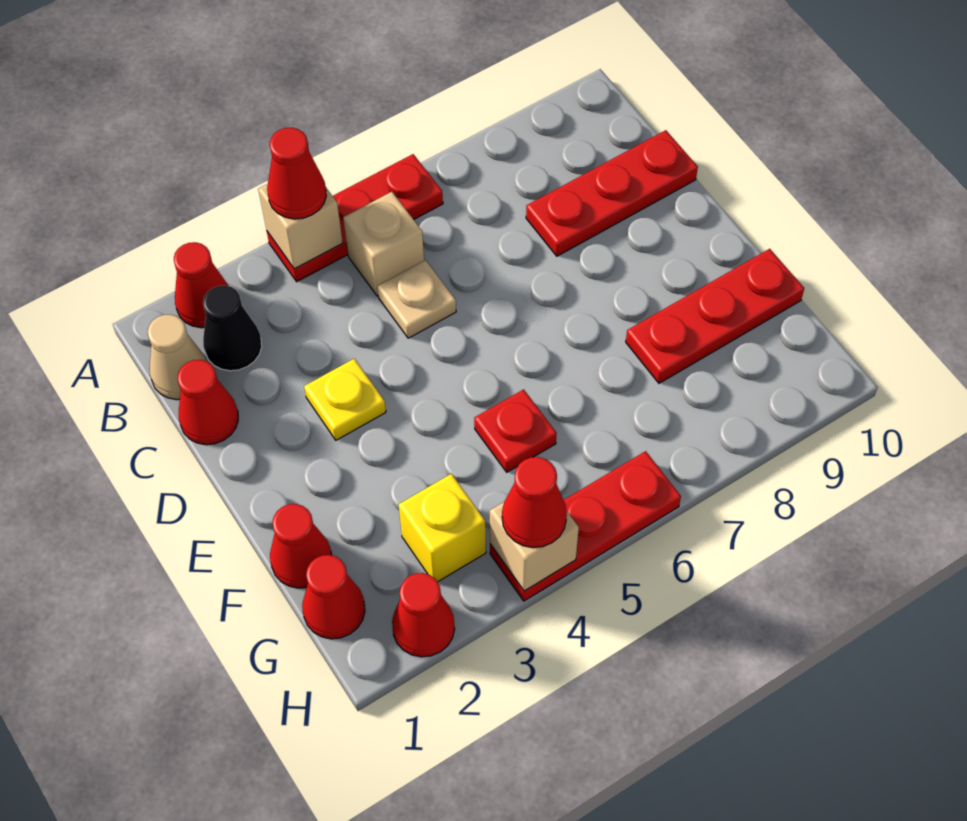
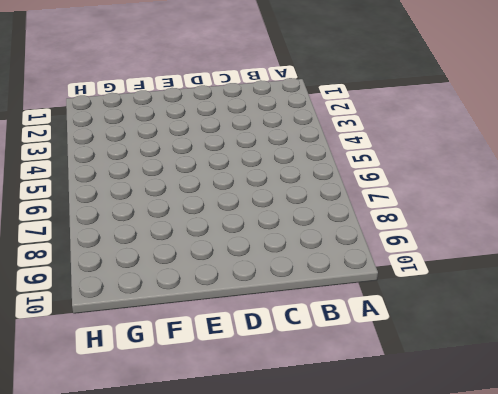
none -> red 1x1 cone [174,242,228,328]
none -> red 1x3 plate [267,154,443,282]
none -> tan 1x1 cone [148,314,206,400]

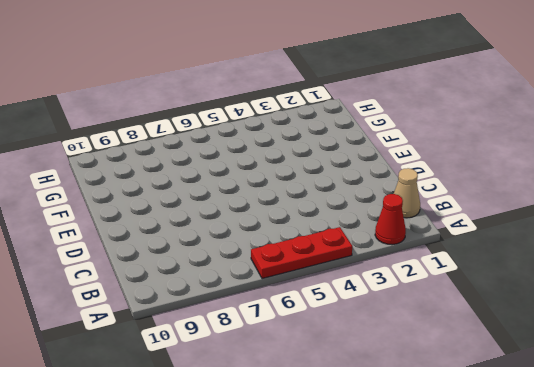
none -> black 1x1 cone [203,286,262,371]
none -> tan 1x1 brick [343,192,424,296]
none -> red 1x1 cone [177,360,238,445]

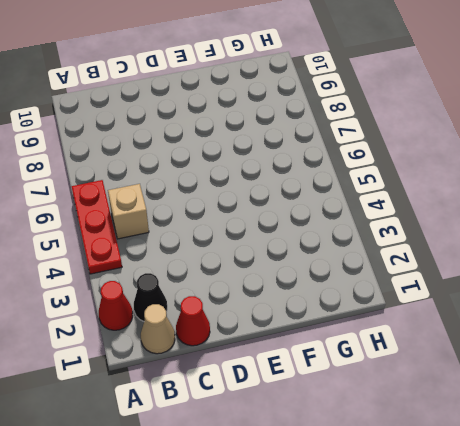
none -> tan 1x1 plate [377,260,456,338]
none -> red 1x3 plate [526,130,698,256]
none -> yellow 1x1 plate [304,359,386,440]

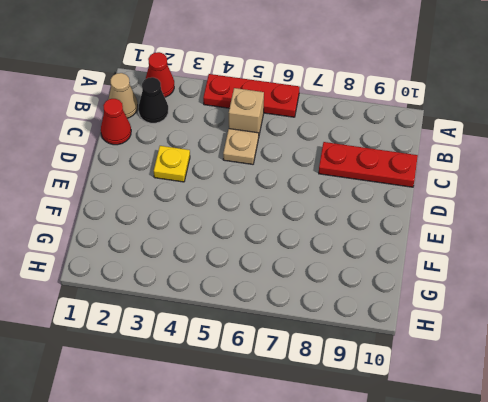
none -> red 1x1 cone [270,504,331,588]
none -> red 1x1 plate [474,389,557,472]
none -> red 1x3 plate [626,249,804,383]

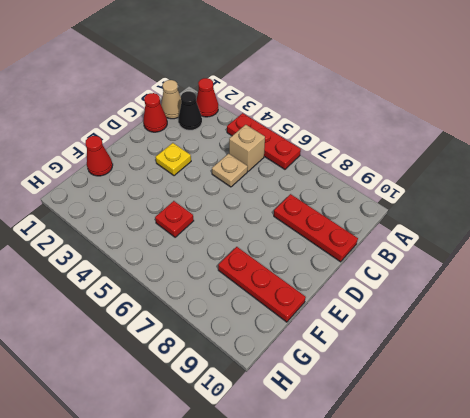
none -> red 1x1 cone [302,555,365,639]
none -> yellow 1x1 brick [399,474,486,582]
none -> red 1x1 cone [392,573,455,657]

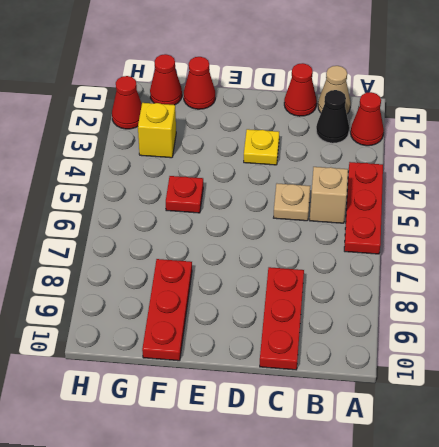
none -> red 1x3 plate [490,451,681,601]
none -> tan 1x1 brick [258,184,343,269]
none -> tan 1x1 brick [490,502,579,591]

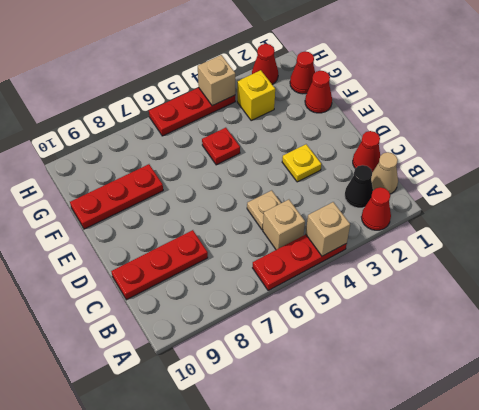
none -> red 1x1 cone [267,128,326,219]
none -> red 1x1 cone [502,457,567,548]

